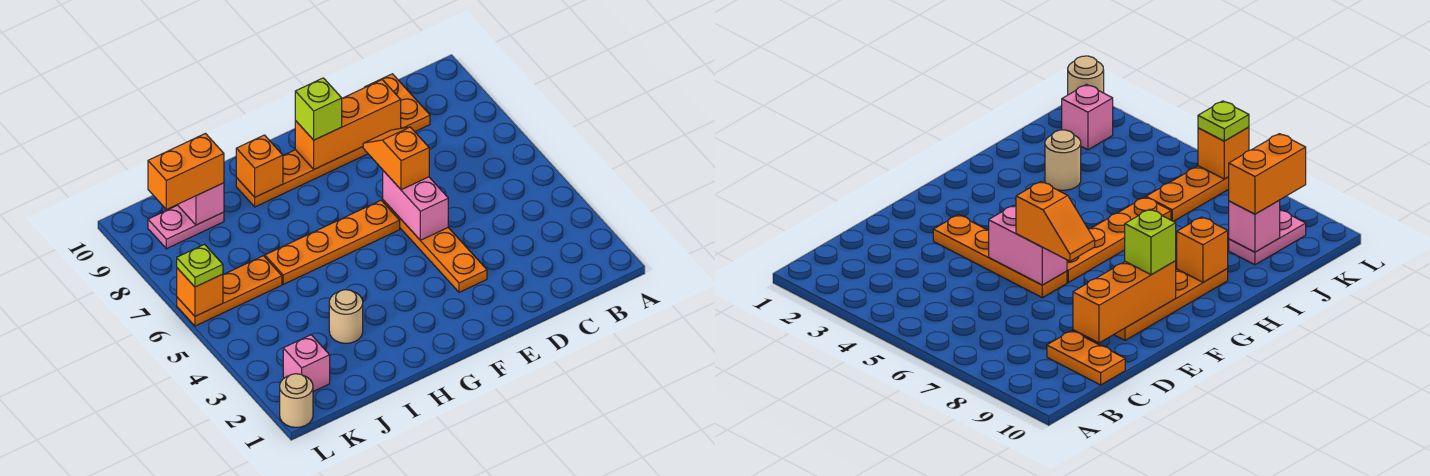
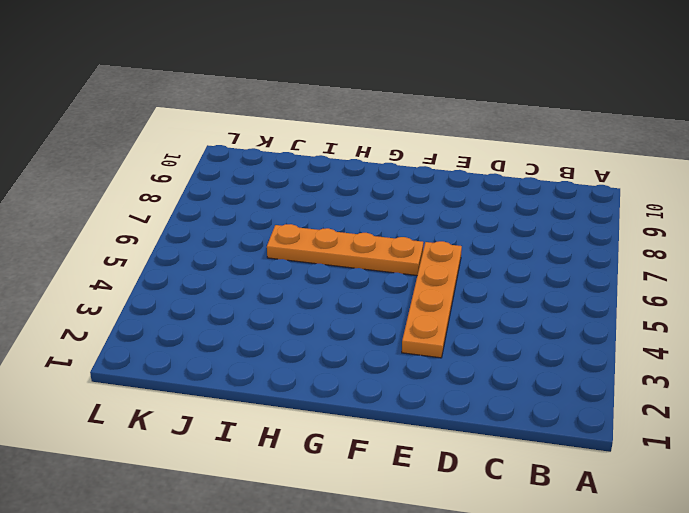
none -> orange 1x2 plate [364,74,430,132]
none -> orange 1x4 plate [236,147,368,207]
none -> tan 1x1 round brick [329,290,363,343]

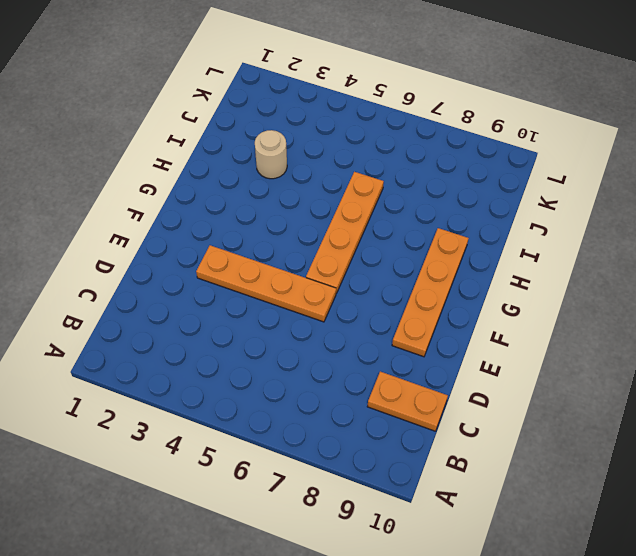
none -> orange 1x3 plate [177,256,282,326]
none -> pink 1x2 plate [148,205,224,249]
none -> pink 1x1 brick [283,335,330,392]

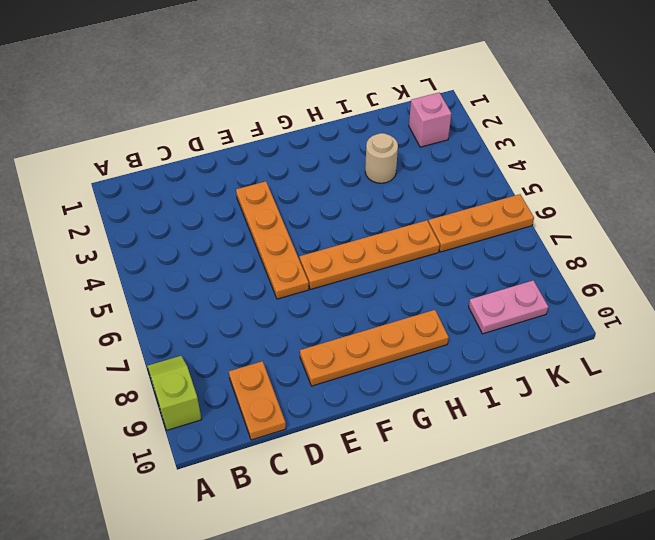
lime 1x2 slope [147,356,202,430] -> none
none -> tan 1x1 round brick [280,374,313,427]
none -> orange 1x3 brick [295,80,401,169]
none -> pink 1x2 brick [383,171,448,240]

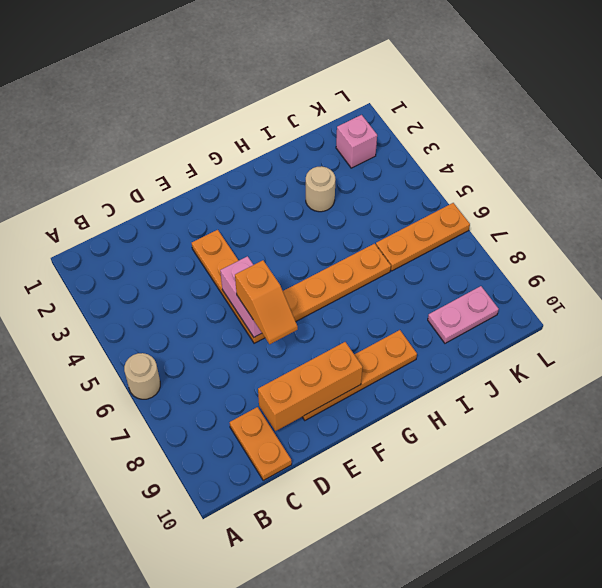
tan 1x1 round brick [124,353,160,399] -> tan 1x1 round brick moved to [280,374,313,427]
none -> orange 1x1 brick [236,135,283,197]
none -> pink 1x1 brick [177,183,224,225]
none -> orange 1x1 brick [177,268,223,316]

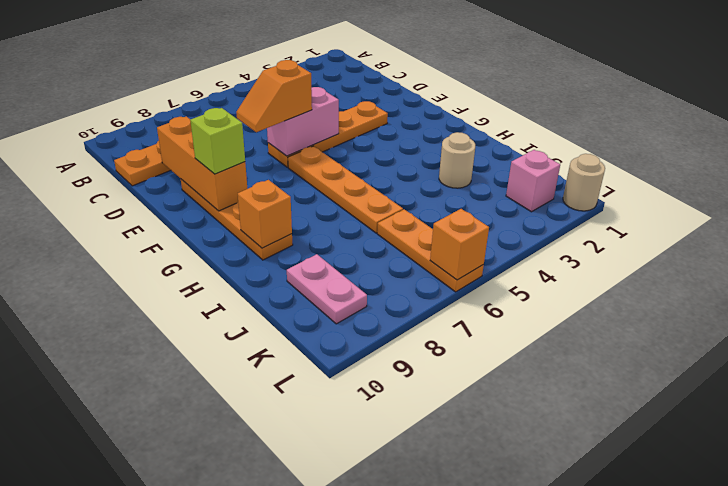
none -> pink 1x1 brick [177,183,224,225]
none -> orange 1x2 brick [148,134,224,209]
none -> lime 1x1 plate [177,244,223,287]

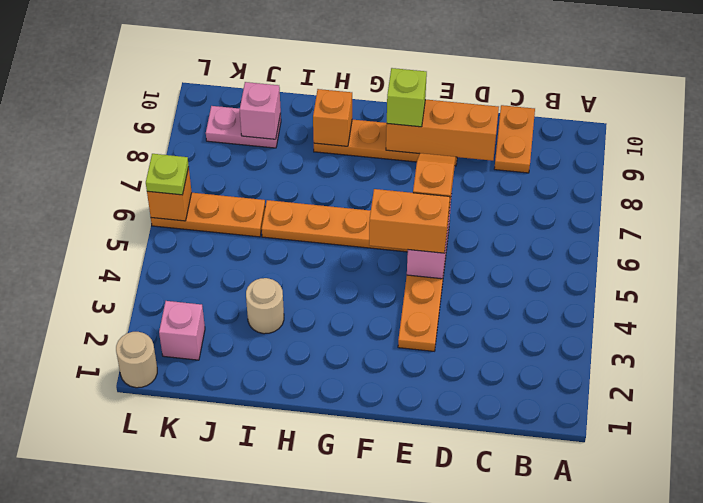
orange 1x2 brick [369,189,450,253] -> orange 1x2 brick moved to [148,134,224,209]

